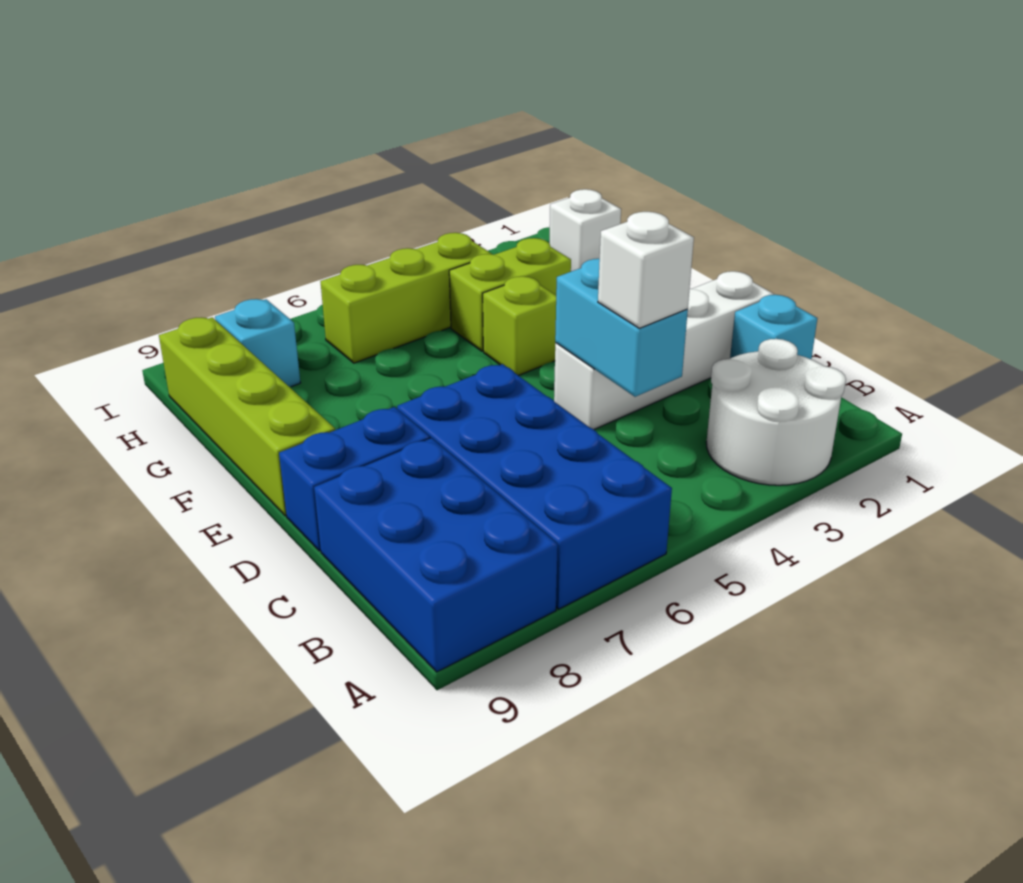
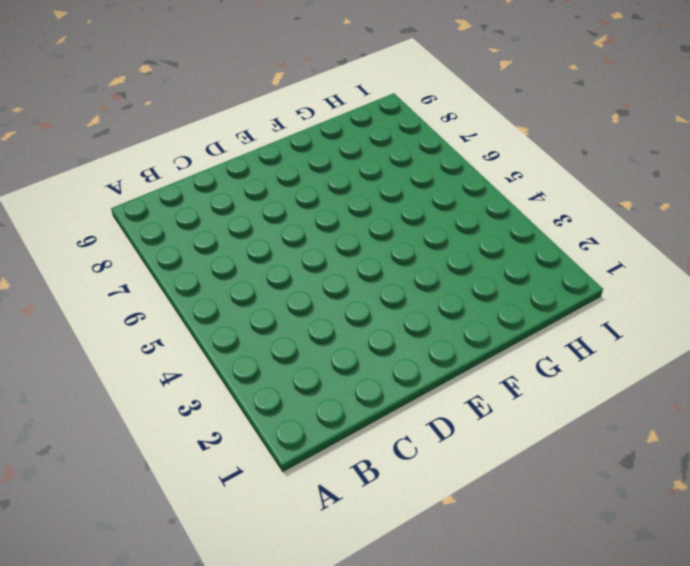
none -> white 2x2 round brick [706,339,846,485]
none -> blue 2x4 brick [397,364,672,609]
none -> blue 2x3 brick [314,438,558,672]

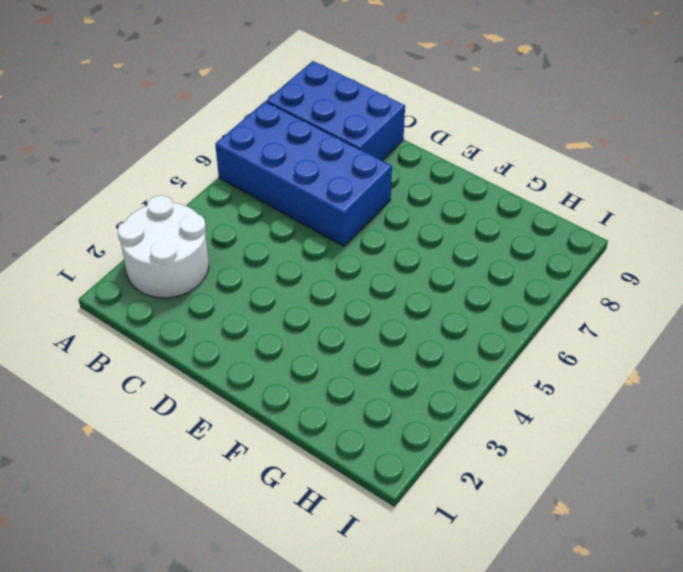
none -> cyan 1x1 brick [730,295,817,359]
none -> white 1x4 brick [554,271,774,430]
none -> blue 1x2 brick [279,407,430,551]

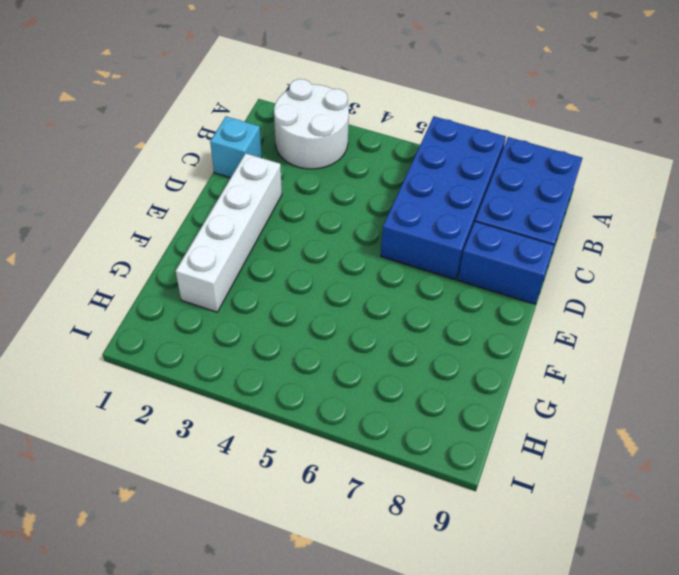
white 1x4 brick [176,153,282,312] -> white 1x4 brick turned to [554,271,774,430]
none -> lime 1x4 brick [159,317,335,516]
none -> lime 1x1 brick [483,276,556,376]
none -> lime 1x2 brick [449,238,571,351]

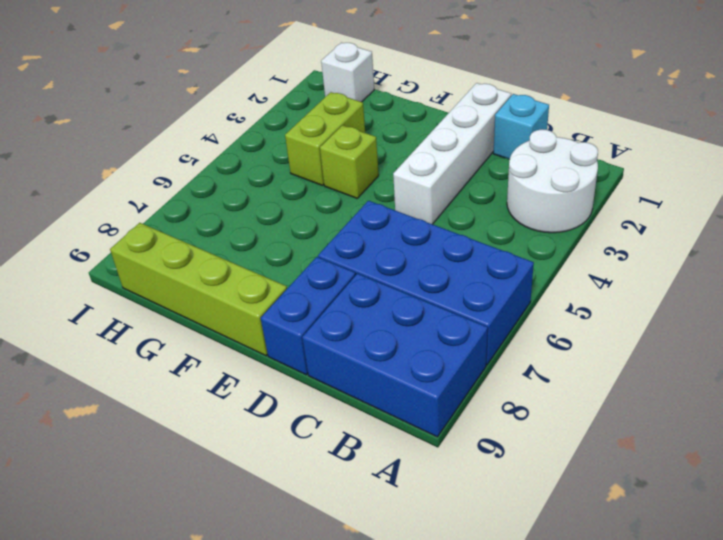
none -> lime 1x3 brick [320,233,492,363]
none -> cyan 1x1 brick [215,299,300,387]
none -> cyan 1x2 brick [555,259,688,397]

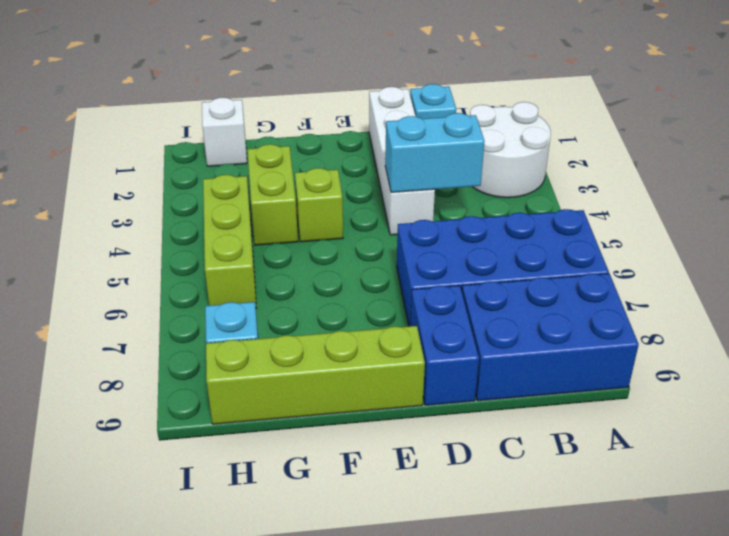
none -> white 1x1 brick [598,212,694,328]

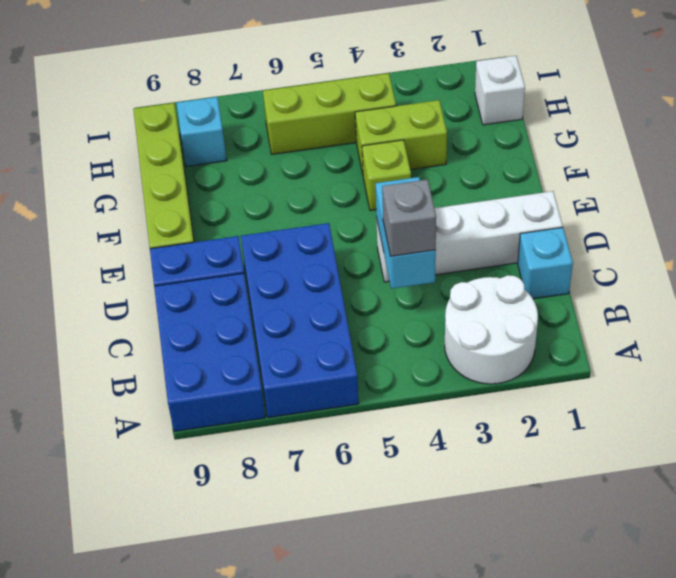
grey 1x1 brick [382,180,436,256] -> white 1x1 brick [598,212,694,328]

